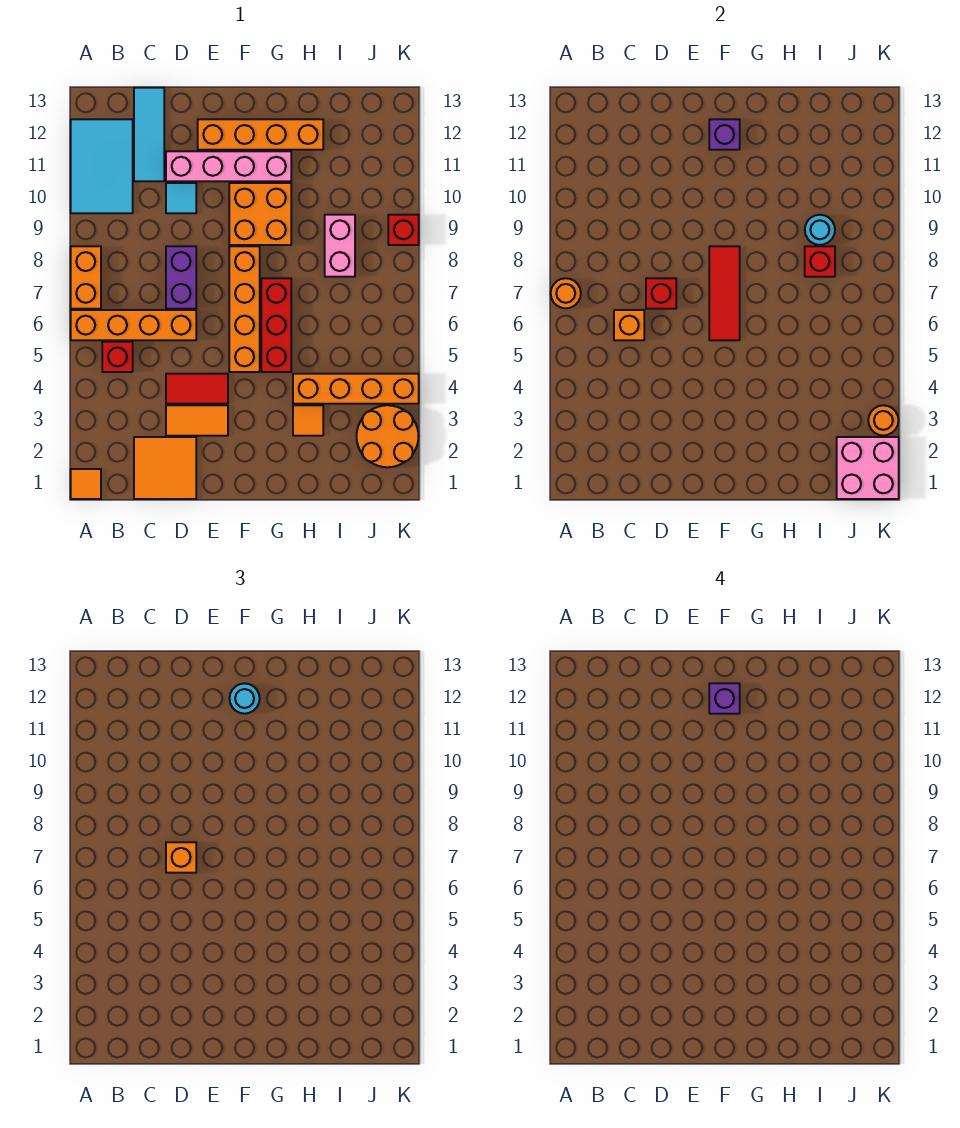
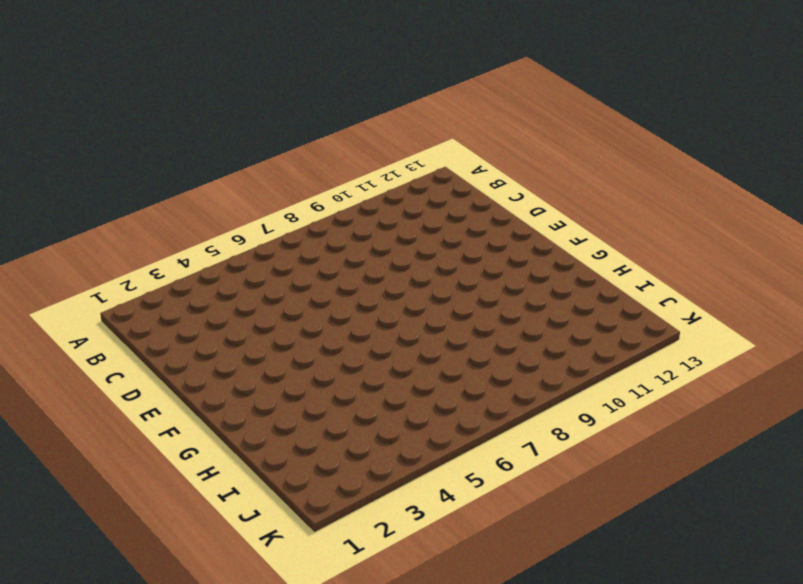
none -> orange 1x1 tile [71,469,101,499]
none -> orange 1x4 brick [71,310,196,340]
none -> orange 1x2 brick [71,246,101,309]
none -> cyan 2x3 tile [71,119,133,213]

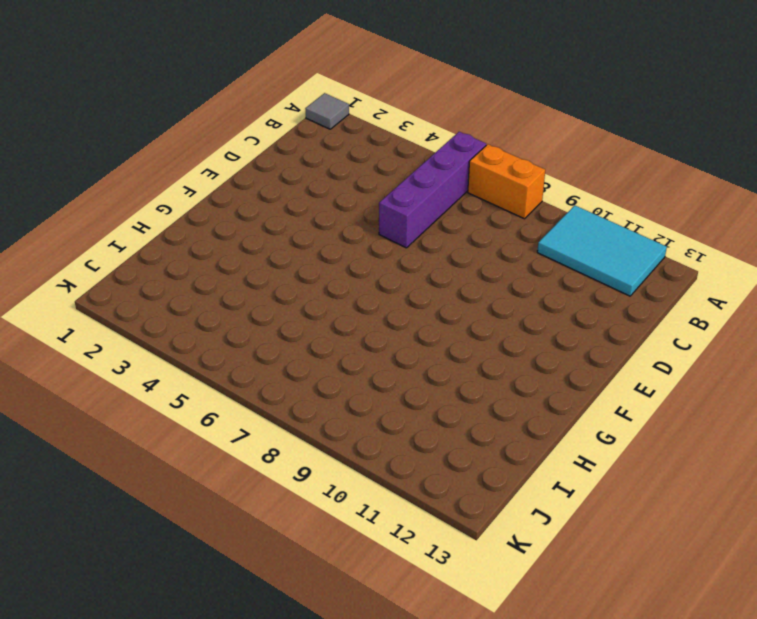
grey 1x1 tile [305,93,349,129] -> orange 1x1 tile [71,469,101,499]
purple 1x4 brick [379,132,486,248] -> orange 1x4 brick [71,310,196,340]
none -> red 1x1 brick [102,342,133,372]
none -> orange 2x2 tile [134,437,196,499]
none -> cyan 1x3 tile [134,88,164,181]
none -> orange 1x2 tile [166,405,228,436]

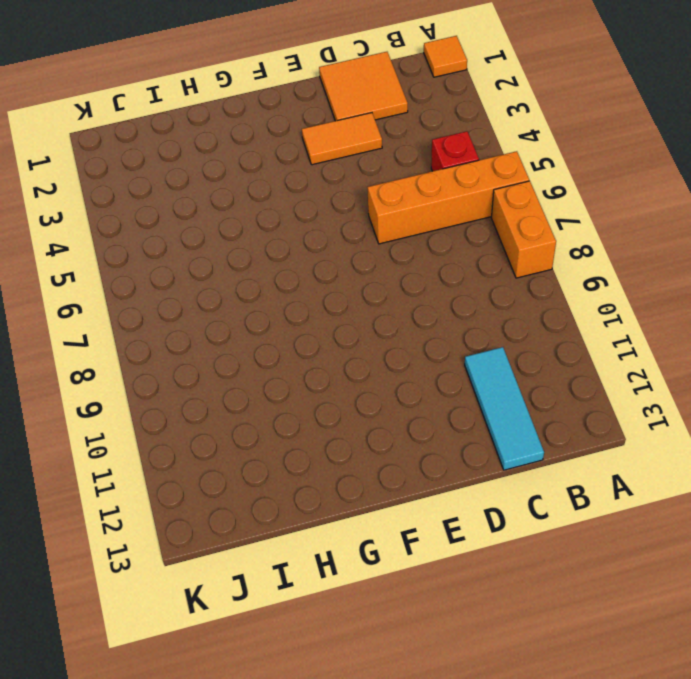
none -> cyan 2x3 tile [71,119,133,213]
none -> red 1x2 tile [166,374,228,404]
none -> purple 1x2 brick [166,246,196,309]
none -> cyan 1x1 tile [166,183,196,213]

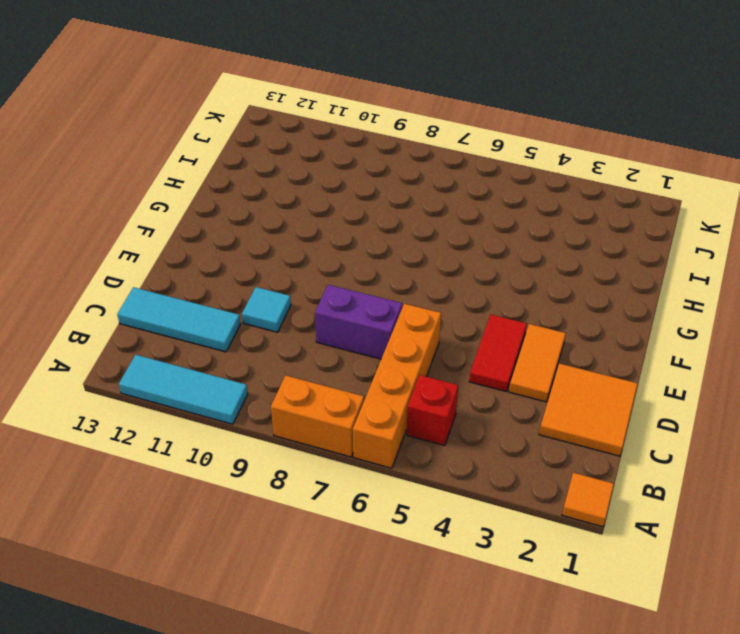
cyan 1x3 tile [119,355,248,424] -> cyan 2x3 tile [71,119,133,213]
none -> pink 1x4 brick [166,151,291,181]
none -> orange 1x4 brick [198,119,323,150]
none -> orange 1x4 brick [229,246,260,372]
none -> orange 2x2 brick [229,183,291,245]

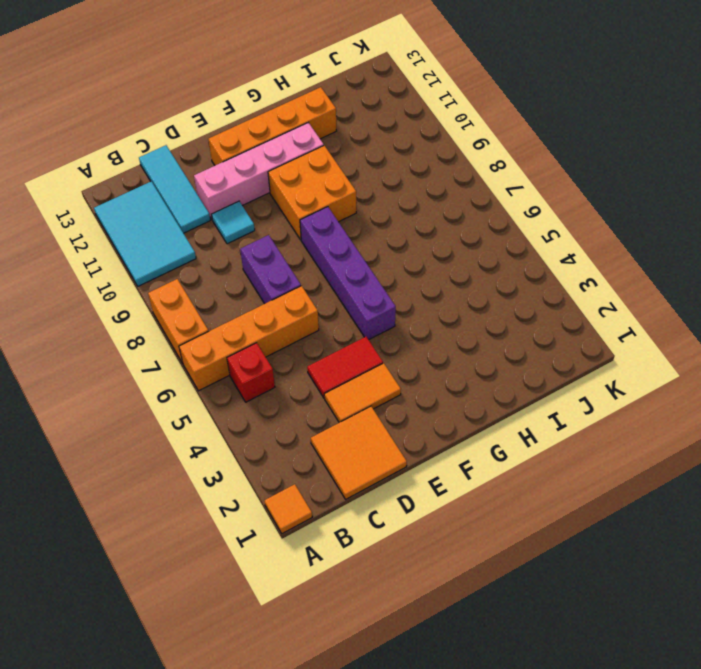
purple 1x4 brick [300,207,396,340] -> orange 1x4 brick [229,246,260,372]
none -> red 1x3 brick [261,278,291,372]
none -> orange 1x1 tile [293,405,323,436]
none -> orange 1x4 brick [293,374,419,404]
none -> pink 1x2 brick [325,215,355,277]

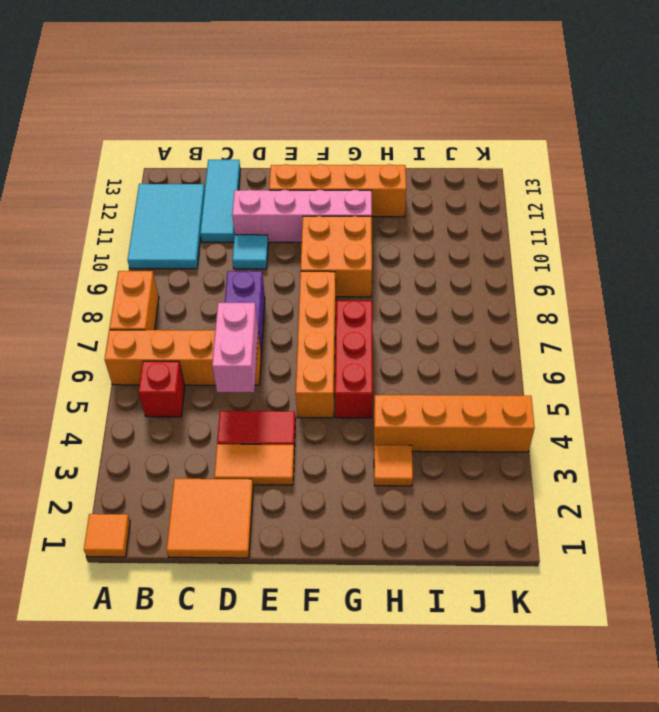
pink 1x2 brick [212,303,258,392] -> pink 1x2 brick moved to [325,215,355,277]
none -> orange 2x2 round brick [357,405,419,467]
none -> red 1x1 brick [388,215,419,245]
none -> orange 1x1 round brick [551,278,581,308]
none -> orange 1x1 brick [614,310,644,340]

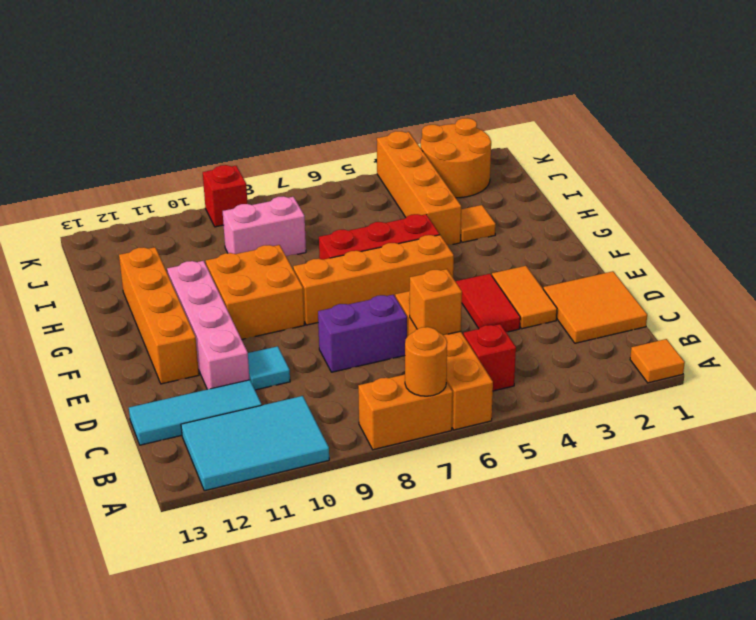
none -> red 1x1 brick [646,278,676,309]
none -> red 1x3 tile [709,246,740,340]
none -> purple 1x1 brick [709,119,740,150]
none -> red 1x1 brick [805,246,835,277]

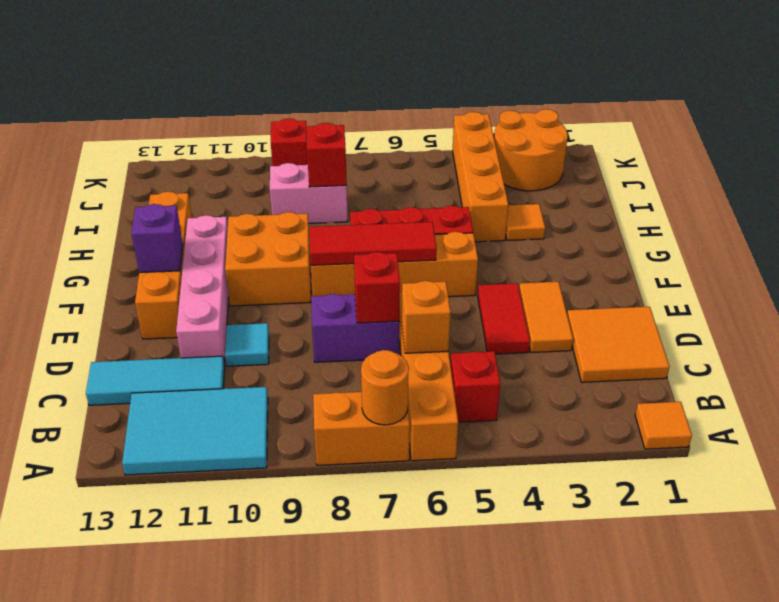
none -> cyan 1x1 round brick [805,215,835,245]
none -> pink 2x2 brick [837,437,899,499]
none -> orange 1x1 round brick [868,405,898,436]
none -> orange 1x1 brick [166,842,196,873]

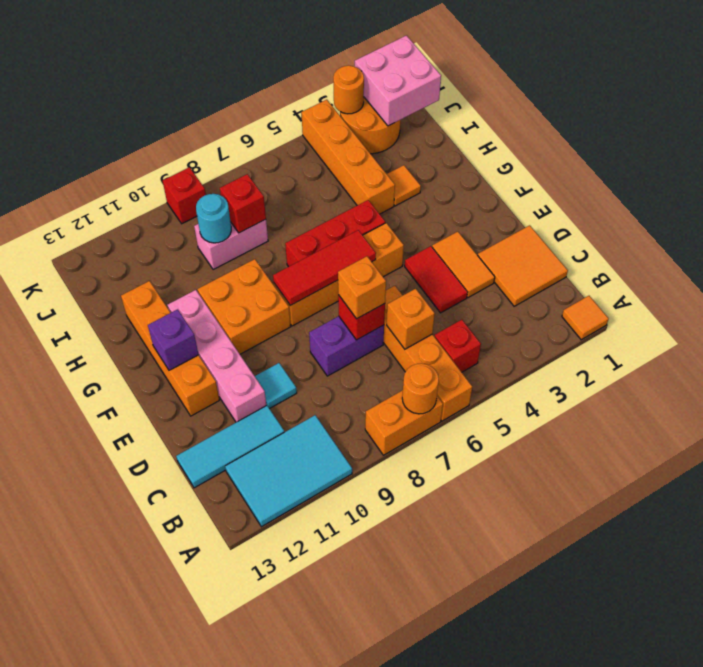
none -> cyan 1x1 round brick [230,683,260,714]
none -> purple 1x1 brick [709,683,740,714]

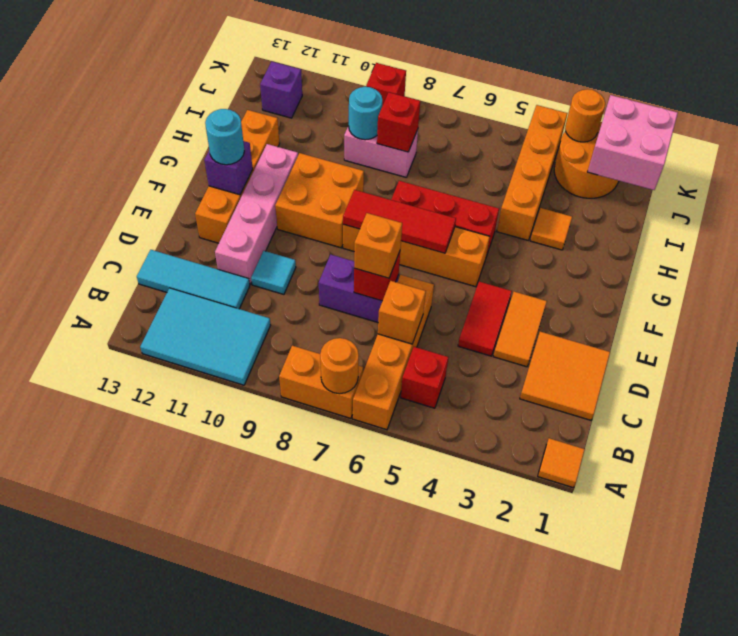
purple 1x1 brick [260,62,302,118] -> purple 1x1 brick moved to [709,683,740,714]

